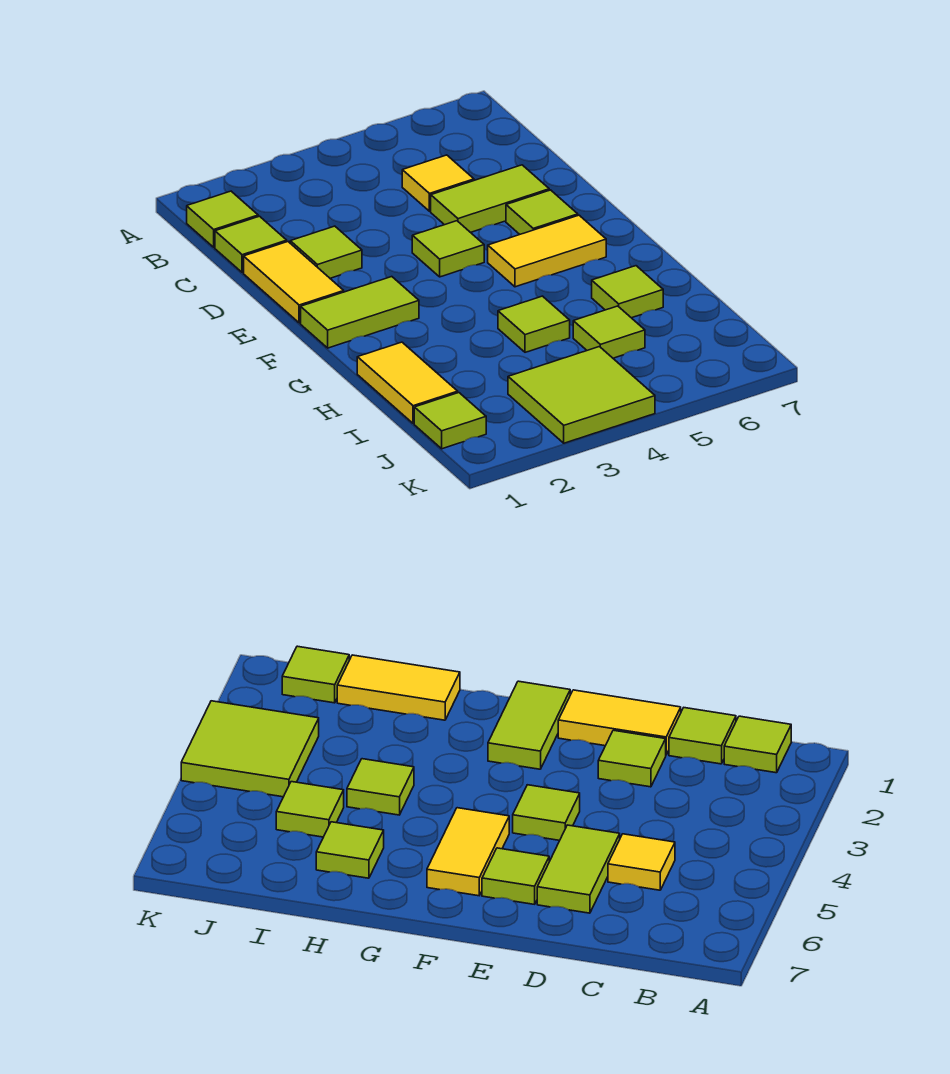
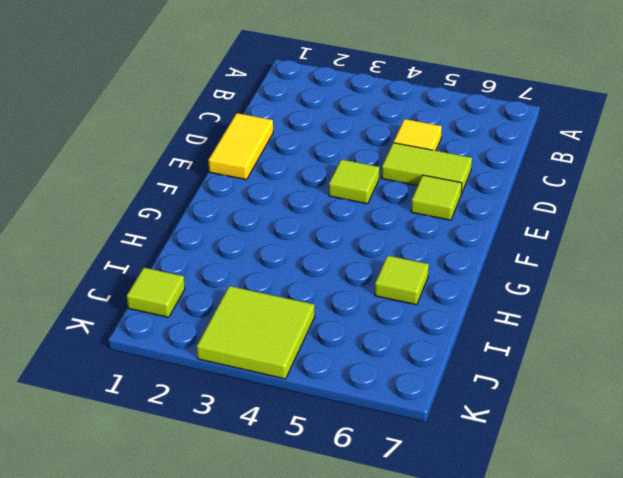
none -> lime 1x1 tile [187,191,258,247]
none -> lime 1x1 tile [215,216,287,273]
none -> lime 1x1 tile [290,226,362,278]

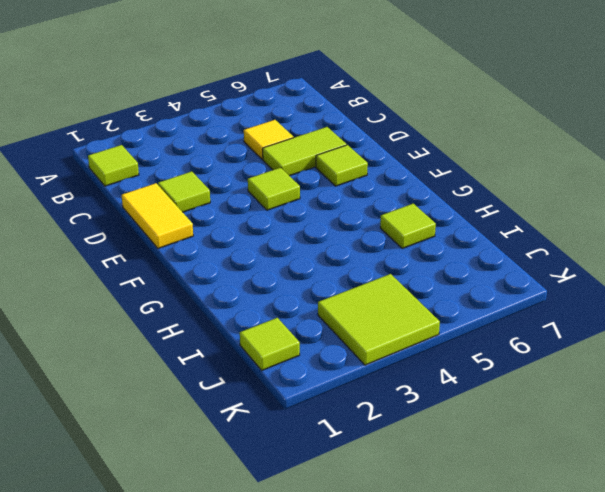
none -> lime 1x1 tile [215,216,287,273]
none -> lime 1x2 tile [301,277,419,348]
none -> yellow 1x2 tile [488,215,606,287]

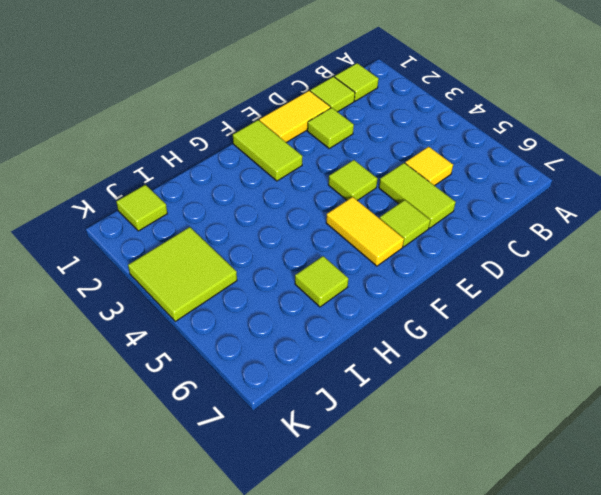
none -> yellow 1x2 tile [357,342,458,424]
none -> lime 1x1 tile [498,296,570,352]
none -> lime 1x1 tile [573,306,645,358]

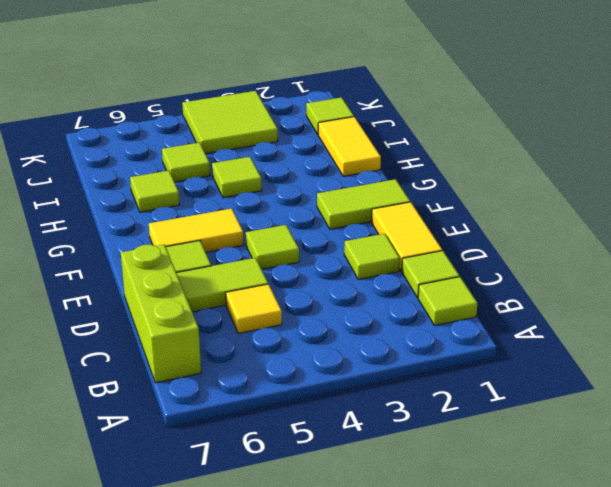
lime 1x3 brick [121,245,201,383] -> none

